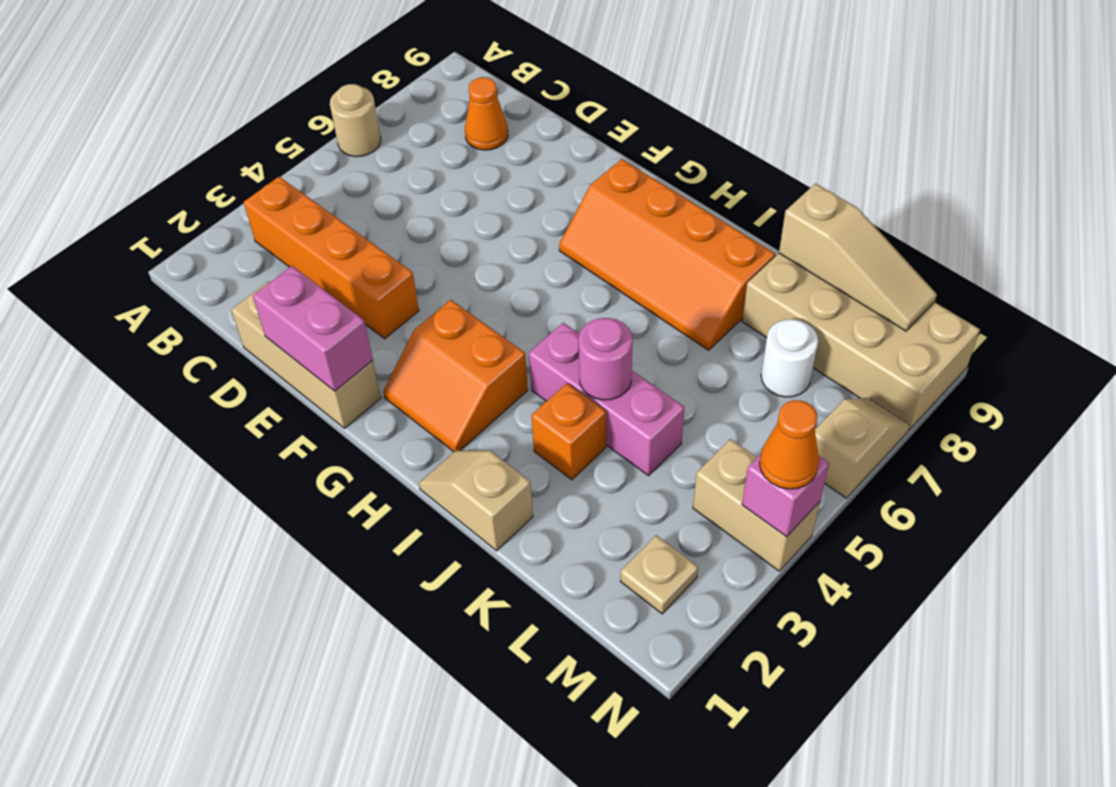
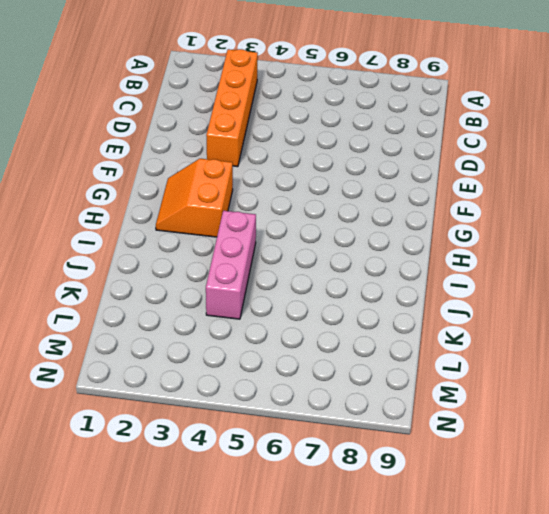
none -> tan 1x1 round brick [330,84,381,157]
none -> orange 1x1 cone [465,77,508,150]
none -> tan 1x3 brick [231,281,381,428]

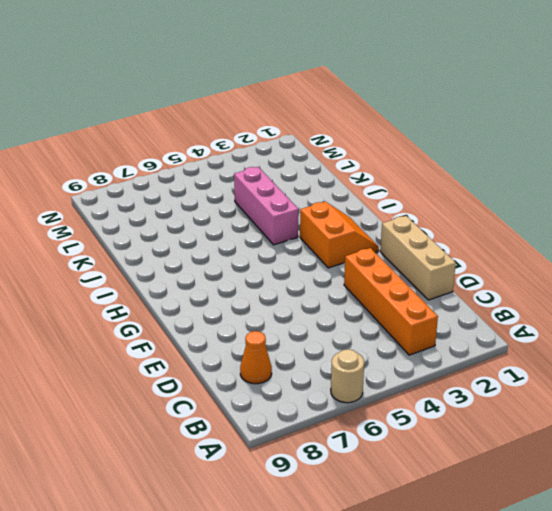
none -> orange 2x4 slope [559,159,775,350]
none -> tan 1x2 slope [419,450,533,551]
none -> orange 1x1 brick [531,383,606,480]

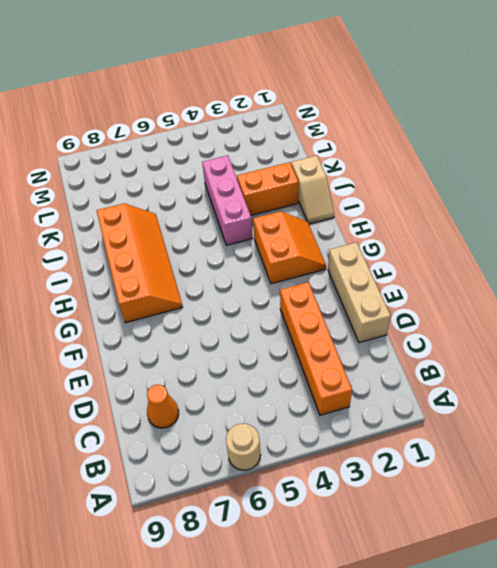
orange 1x2 brick [237,162,299,215] -> orange 1x1 brick [531,383,606,480]
none -> tan 2x4 brick [742,253,980,430]
none -> white 1x1 round brick [761,319,818,397]
none -> tan 1x1 plate [620,535,698,614]

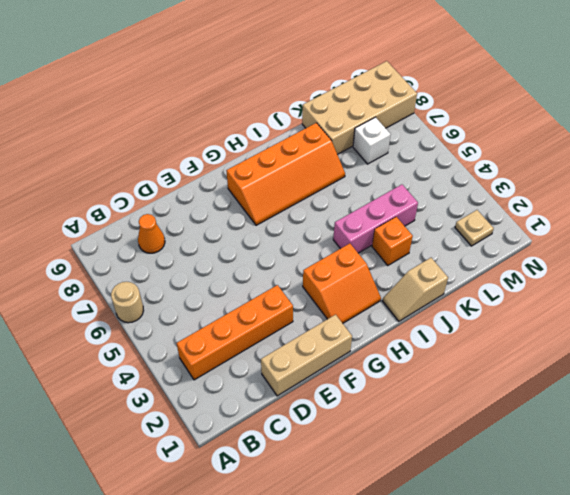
white 1x1 brick [353,117,391,164] -> white 1x1 round brick [761,319,818,397]
none -> tan 1x2 brick [693,439,820,571]
none -> tan 1x2 slope [815,398,910,498]
none -> pink 1x2 brick [253,266,373,391]

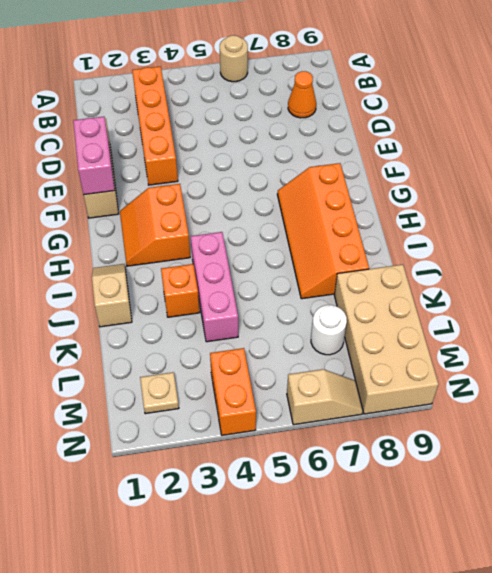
orange 1x2 brick [210,348,256,435] -> tan 1x2 brick [693,439,820,571]
none -> pink 1x1 round brick [579,318,633,400]
none -> tan 1x3 slope [779,183,937,331]
none -> pink 1x1 brick [742,454,829,537]

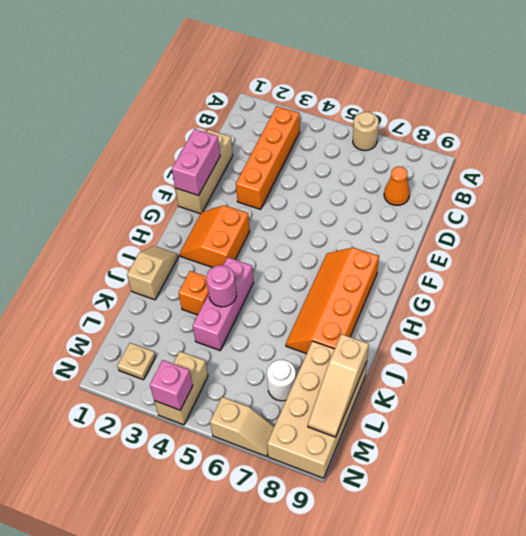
none -> orange 1x1 cone [760,400,819,489]

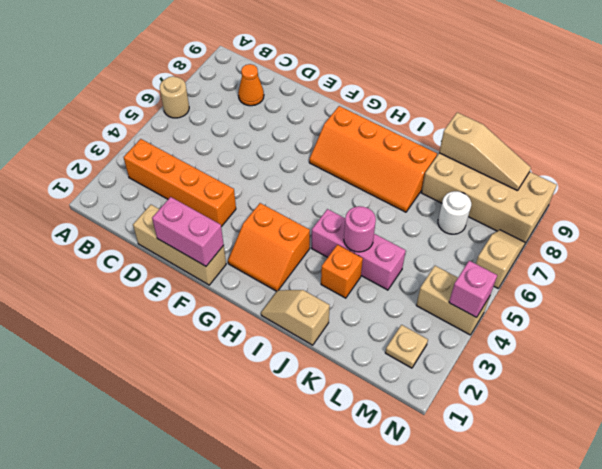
none -> orange 1x1 cone [760,400,819,489]

